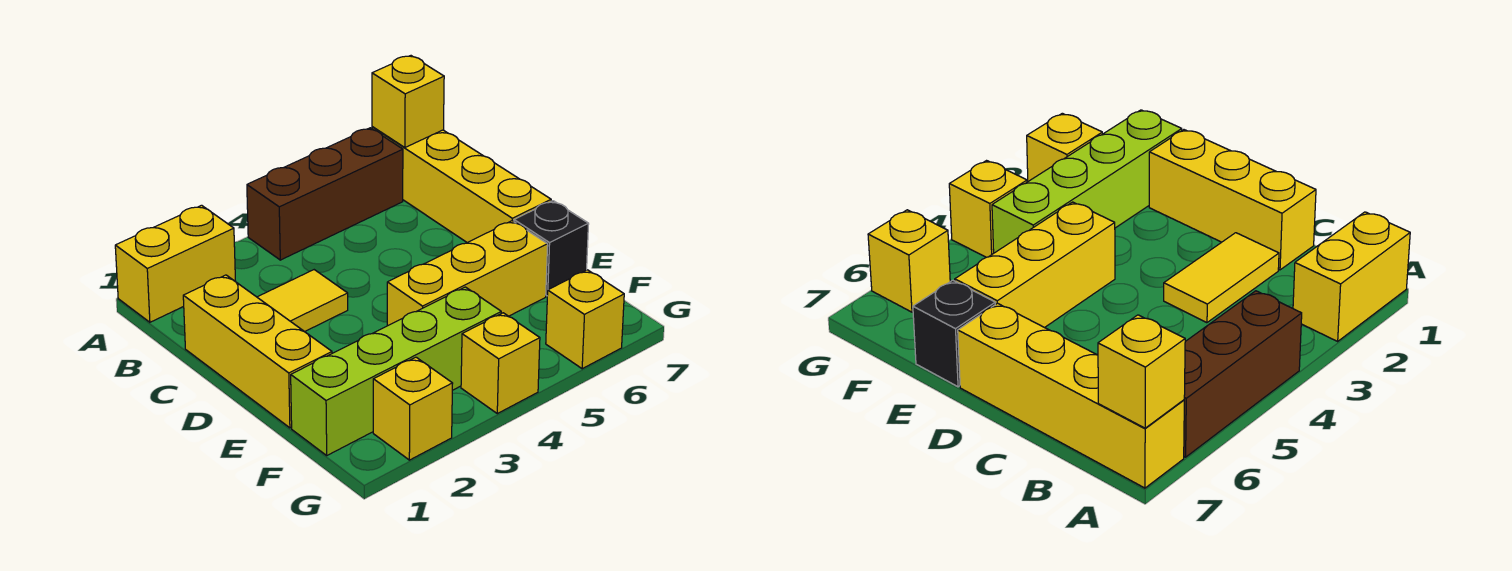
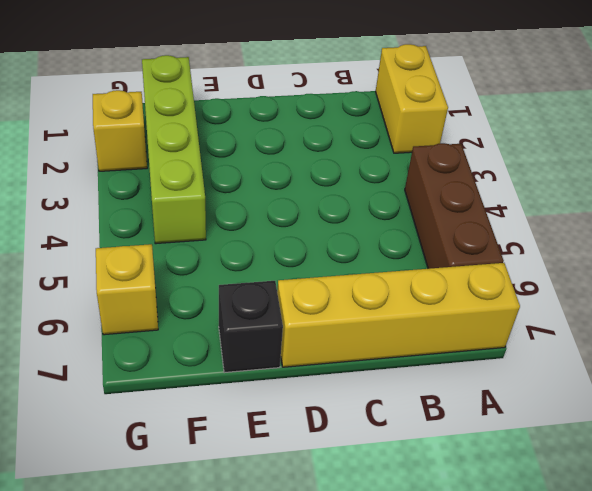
none -> yellow 1x3 brick [183,275,332,428]
none -> yellow 1x2 tile [257,270,348,332]
none -> yellow 1x3 brick [387,221,548,326]

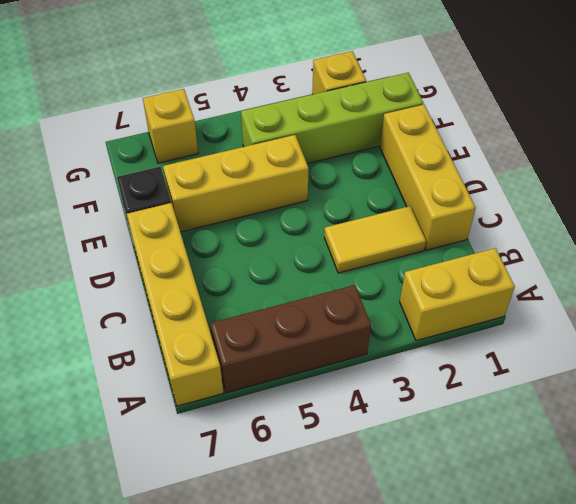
none -> yellow 1x1 brick [461,313,540,414]
none -> yellow 1x1 brick [372,56,444,147]

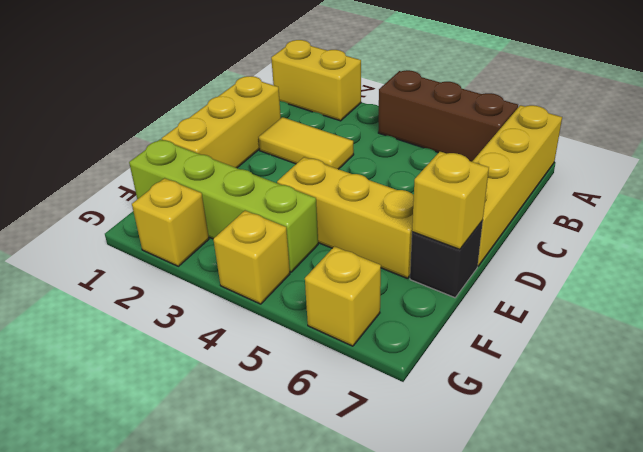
yellow 1x1 brick [412,152,489,249] -> yellow 1x1 brick moved to [372,56,444,147]

